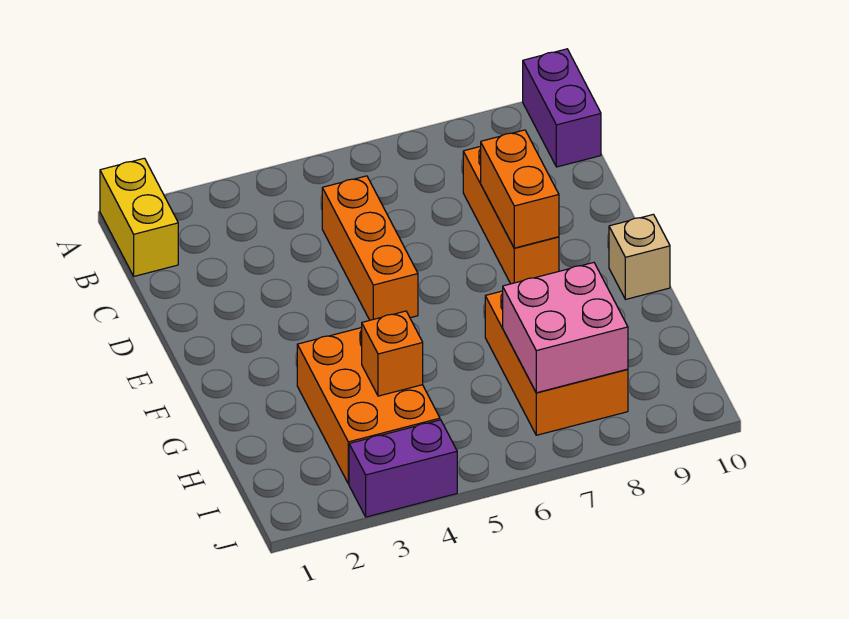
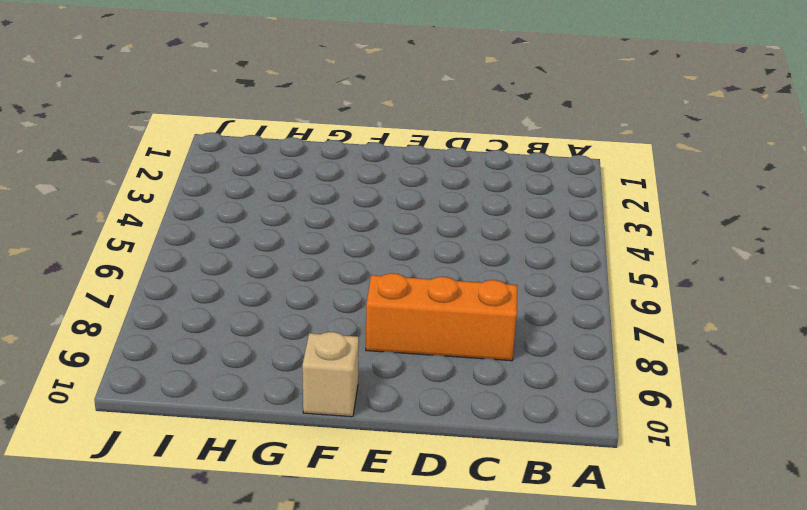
none -> yellow 1x2 brick [100,158,178,276]
none -> purple 1x2 brick [523,49,601,167]

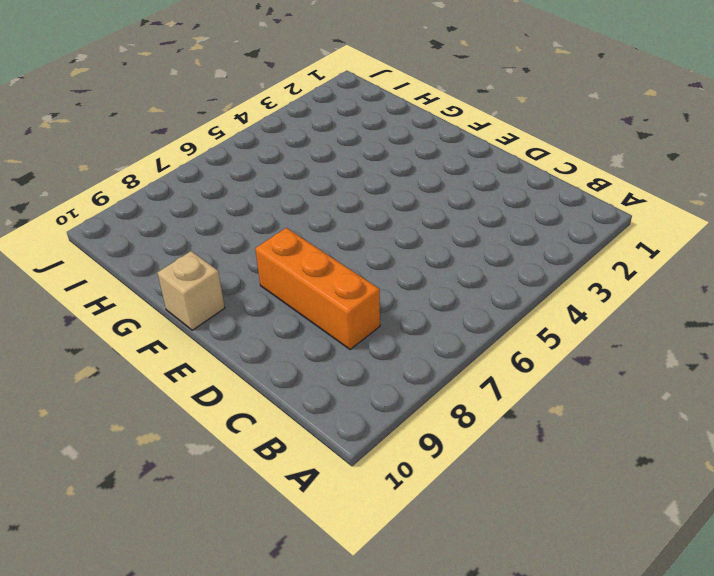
none -> yellow 1x2 brick [100,158,178,276]
none -> purple 1x2 brick [523,49,601,167]

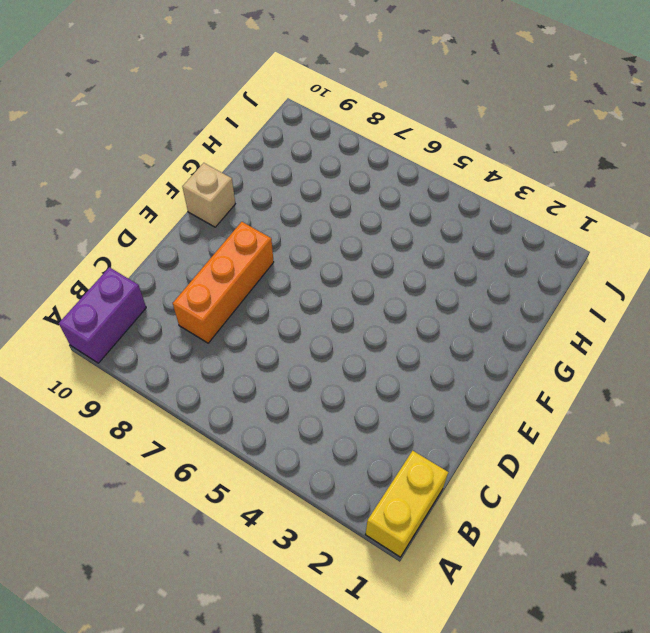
none -> orange 1x3 brick [322,176,418,320]
none -> orange 2x3 brick [297,328,440,484]

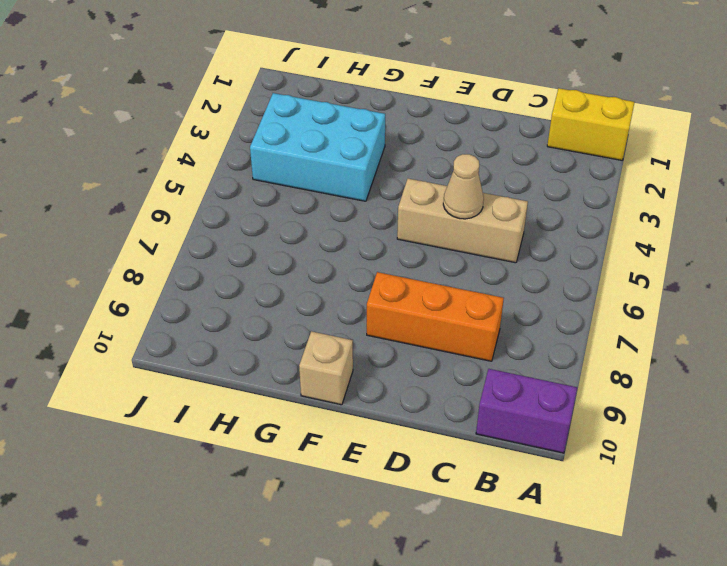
tan 1x3 brick [397,179,528,263] -> orange 1x3 brick [322,176,418,320]
tan 1x1 cone [443,154,484,219] -> none
cyan 2x3 brick [250,93,385,201] -> orange 2x3 brick [297,328,440,484]
none -> orange 2x3 brick [485,291,628,435]
none -> purple 1x2 brick [349,420,457,517]

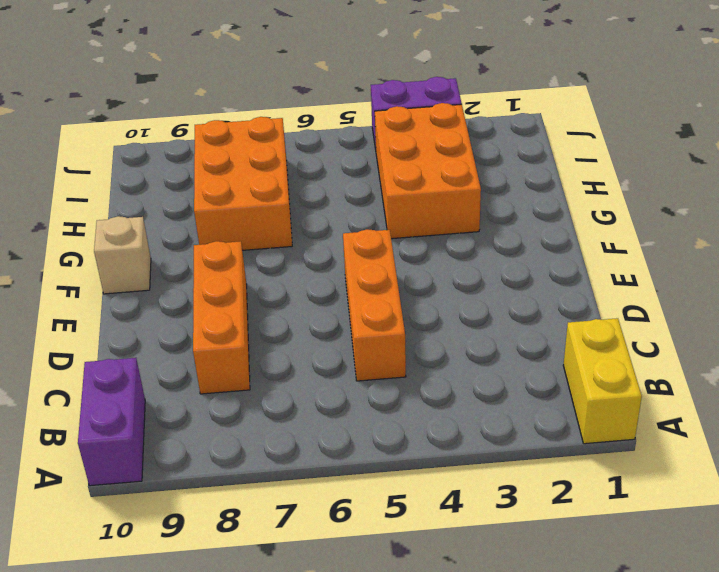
none -> orange 1x2 brick [481,130,559,248]
none -> orange 1x1 brick [362,311,423,396]

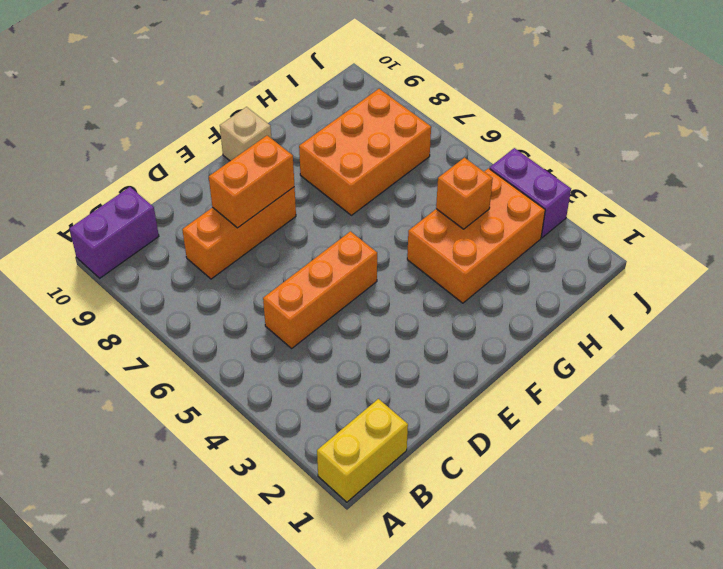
none -> pink 2x2 brick [503,263,628,393]

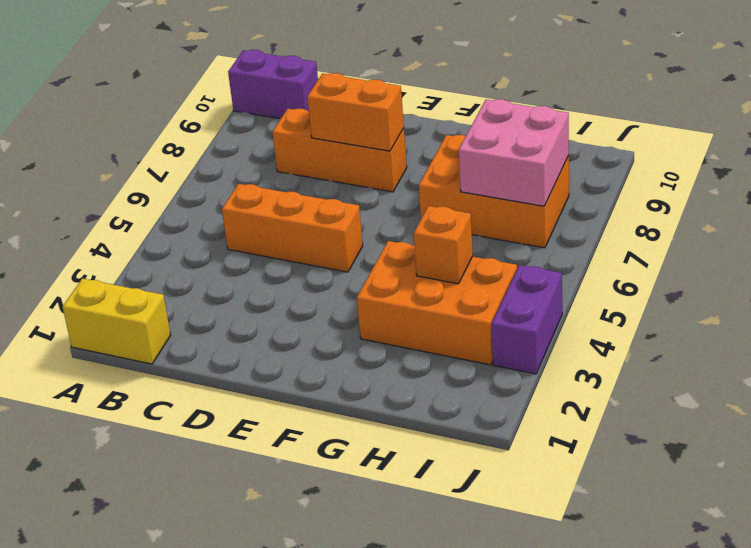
none -> tan 1x1 brick [609,214,670,299]

